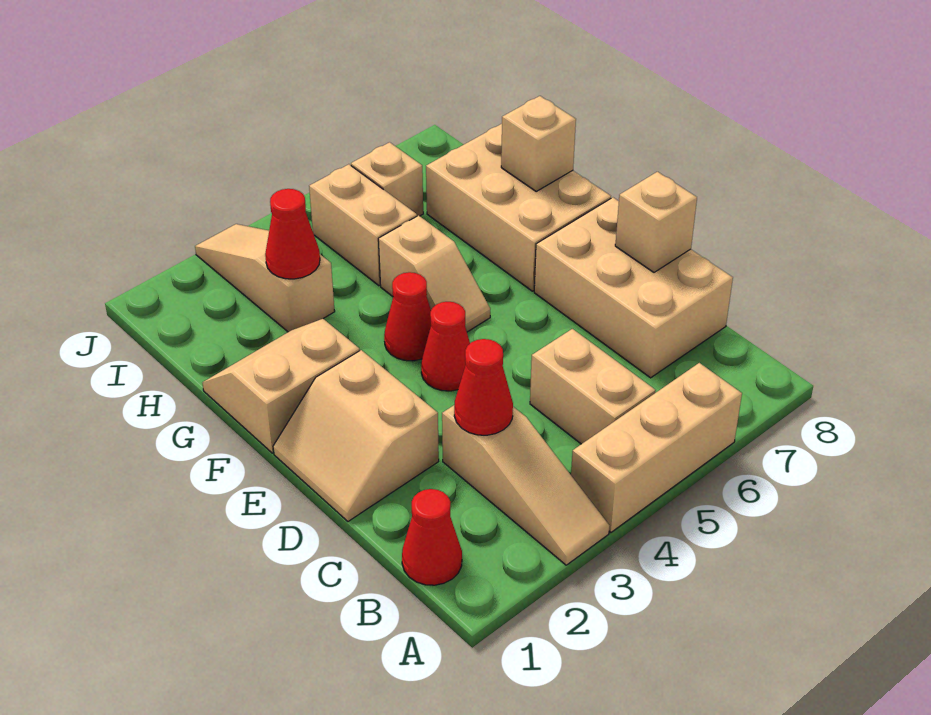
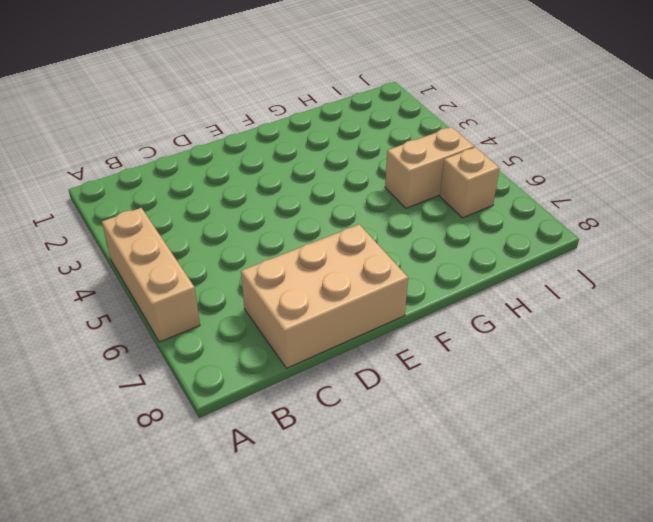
none -> tan 1x3 slope [442,405,609,565]
none -> red 1x1 cone [402,489,462,585]
none -> tan 1x2 brick [530,329,656,444]

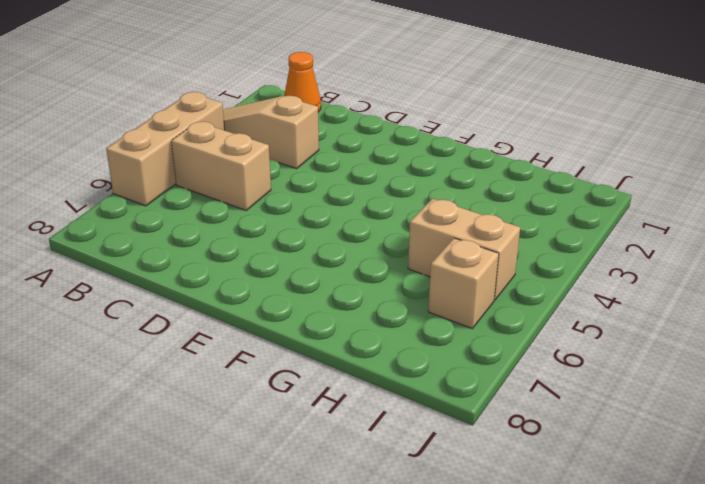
orange 1x1 cone [284,52,321,112] -> red 1x1 cone [402,489,462,585]
none -> tan 2x3 brick [534,198,733,378]
none -> tan 2x2 slope [273,350,439,521]
none -> red 1x1 cone [421,302,470,391]

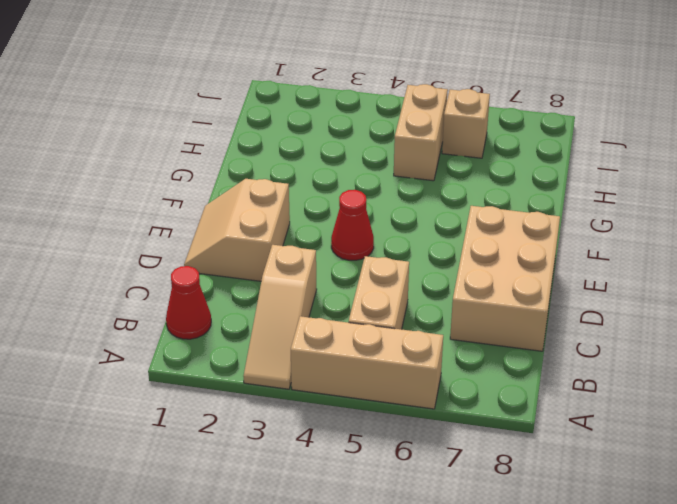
none -> tan 2x2 slope [202,319,360,453]
none -> red 1x1 cone [384,272,431,361]
none -> tan 1x2 slope [378,216,490,332]

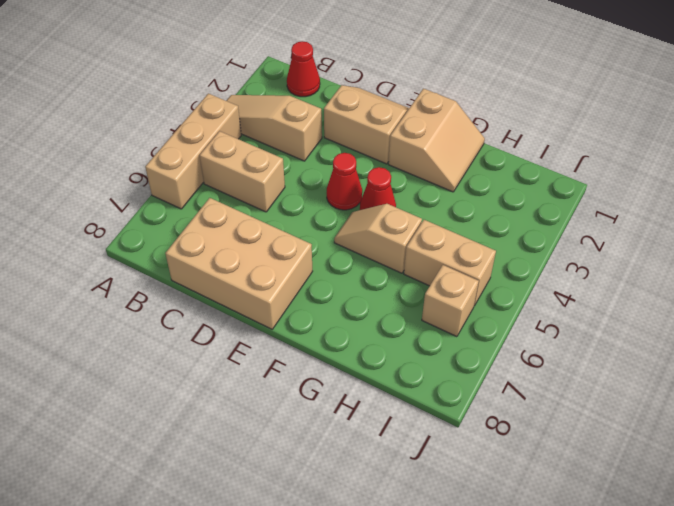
none -> tan 2x3 brick [426,124,611,291]
none -> tan 1x3 slope [195,224,335,332]
none -> red 1x1 cone [454,339,513,435]

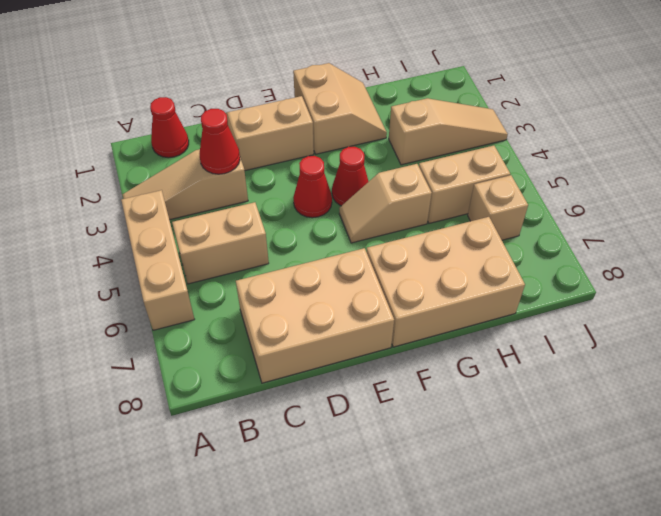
none -> tan 1x1 brick [615,172,697,272]
none -> tan 1x1 brick [501,96,576,191]
none -> red 1x1 cone [265,189,320,279]

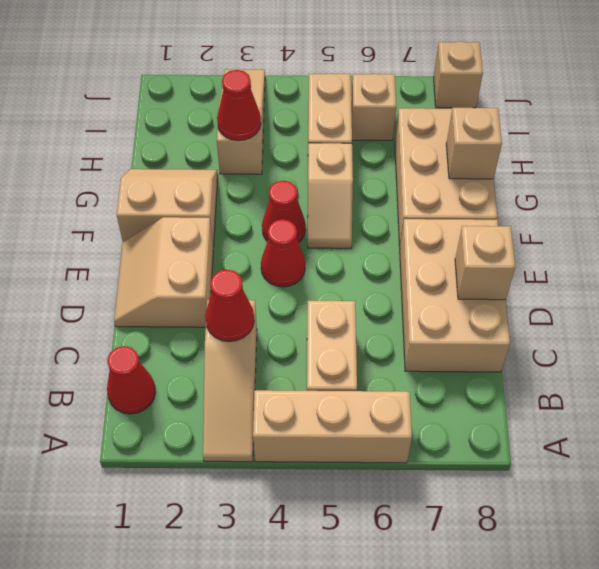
tan 1x1 brick [434,41,483,108] -> none

